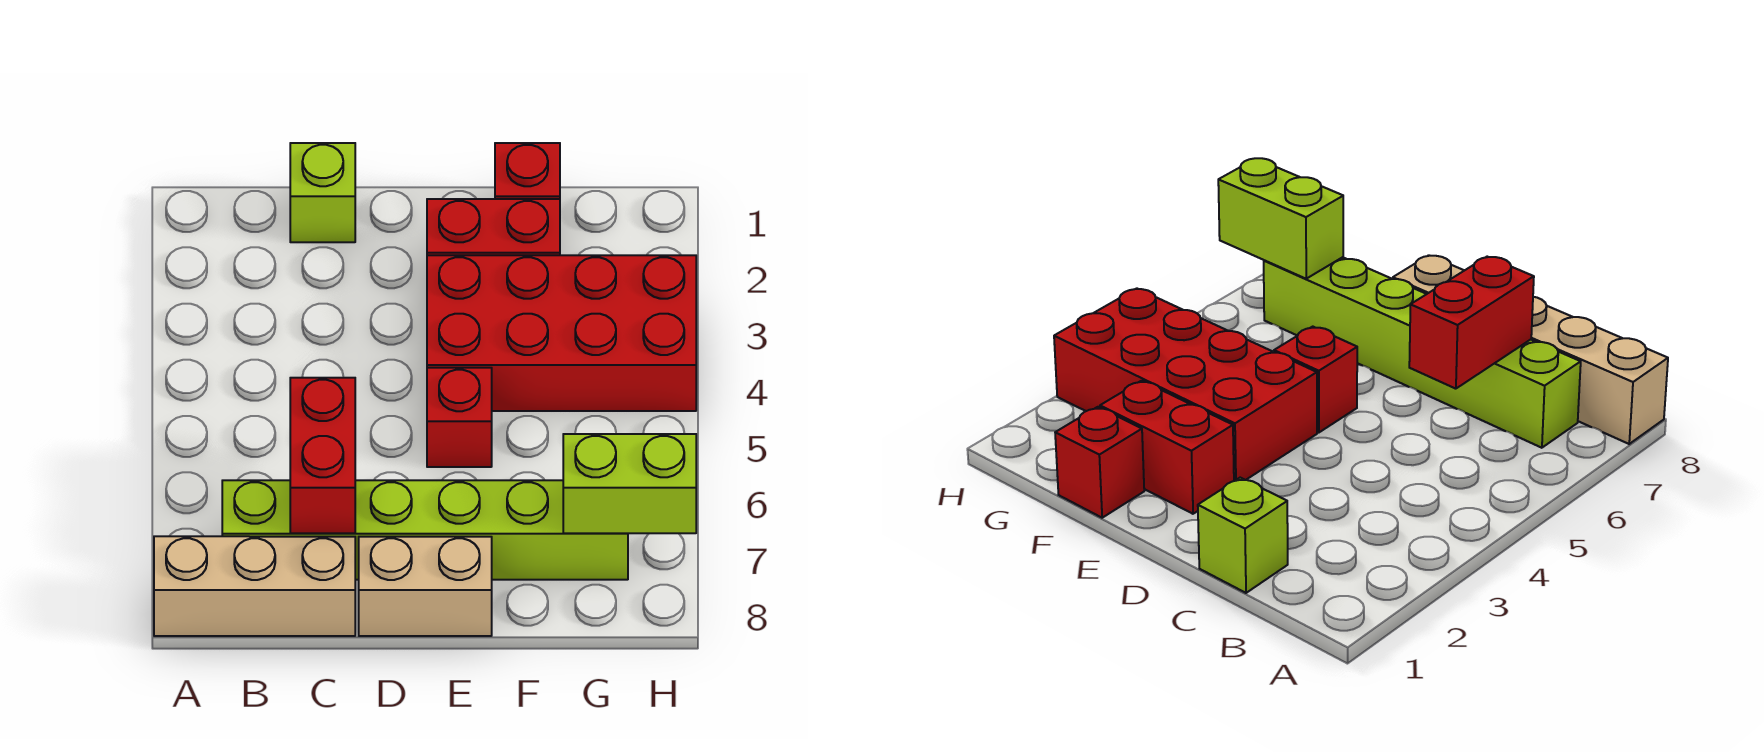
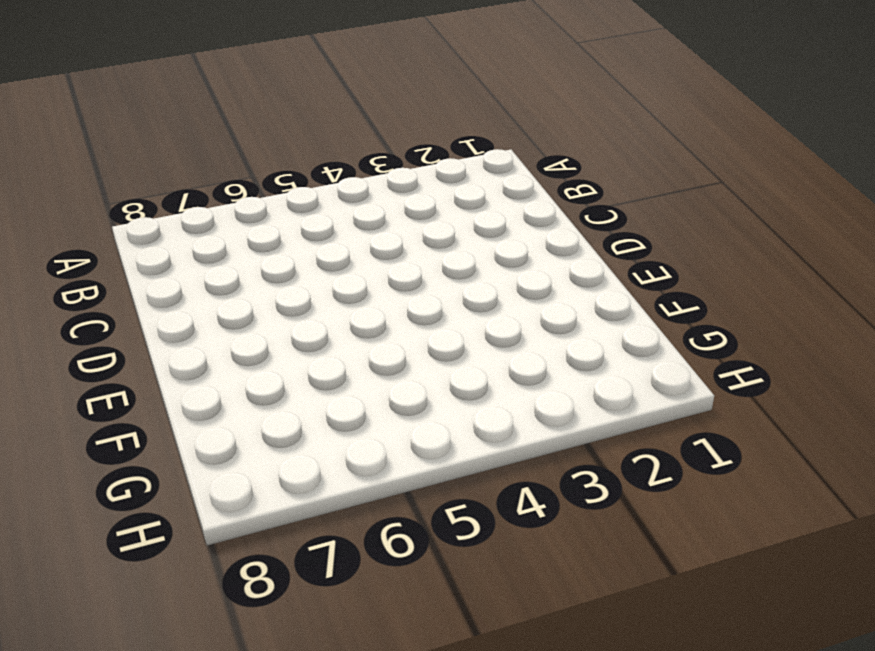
none -> tan 1x3 brick [154,536,355,636]
none -> lime 1x6 brick [222,480,628,580]

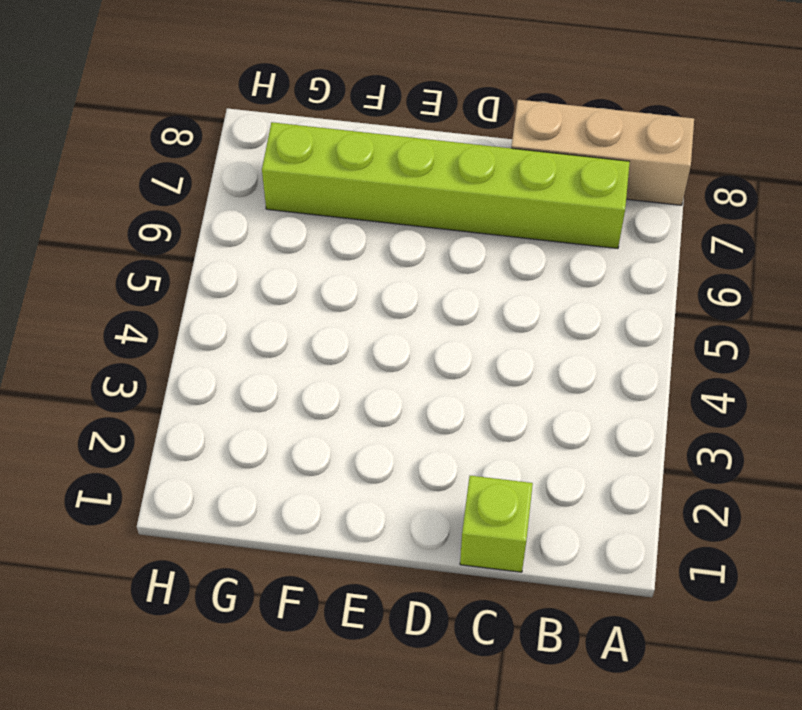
none -> tan 1x2 brick [359,537,492,636]
none -> red 1x2 brick [427,199,560,255]

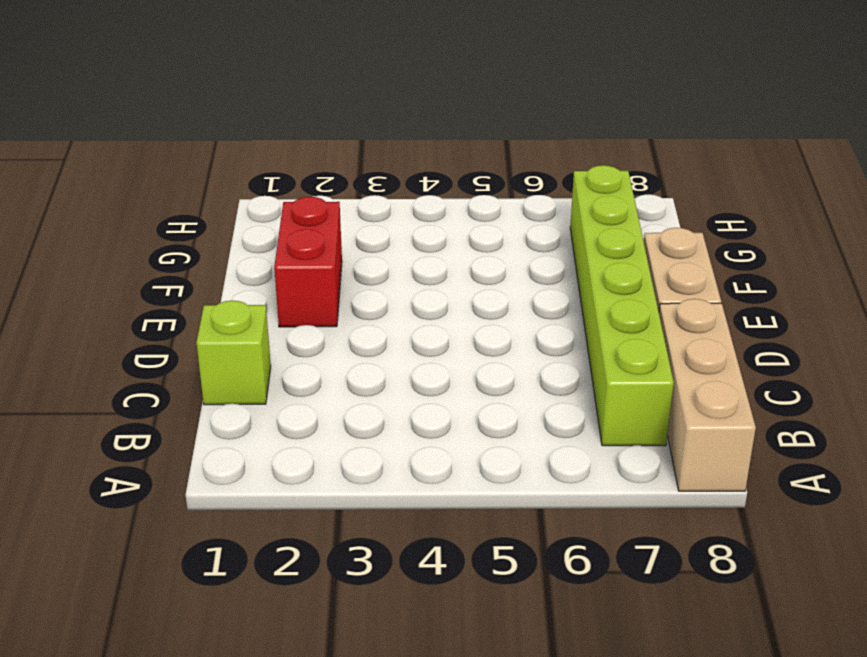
none -> red 2x4 brick [427,255,696,411]
none -> red 1x1 brick [427,368,492,467]

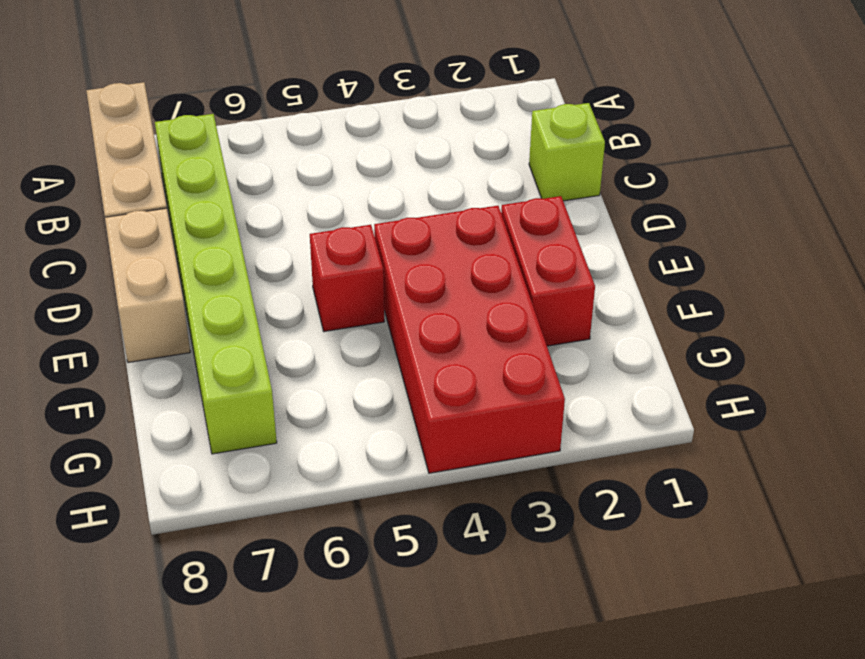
none -> red 1x1 brick [495,143,560,199]
none -> red 1x2 brick [290,377,355,533]

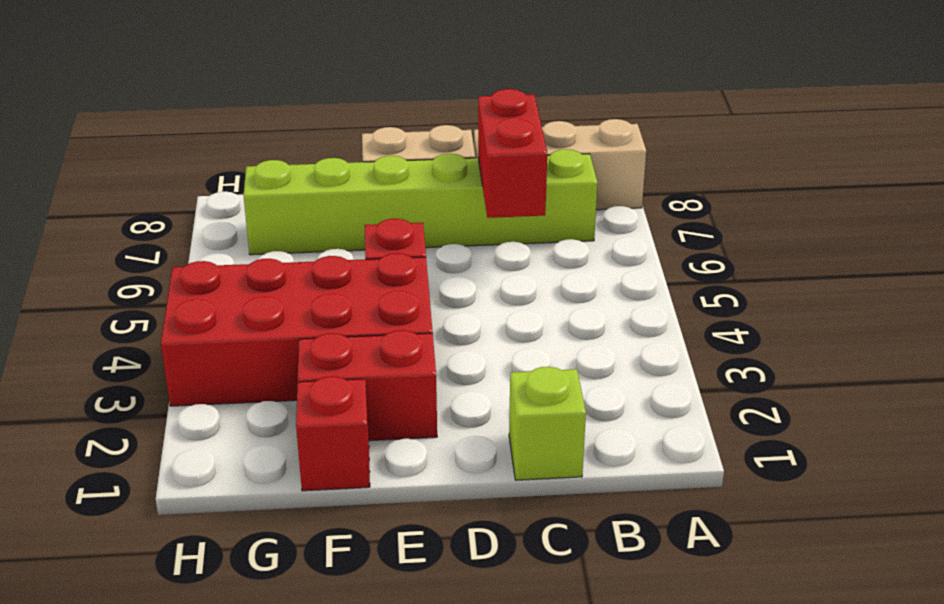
none -> lime 1x2 brick [563,434,696,533]

